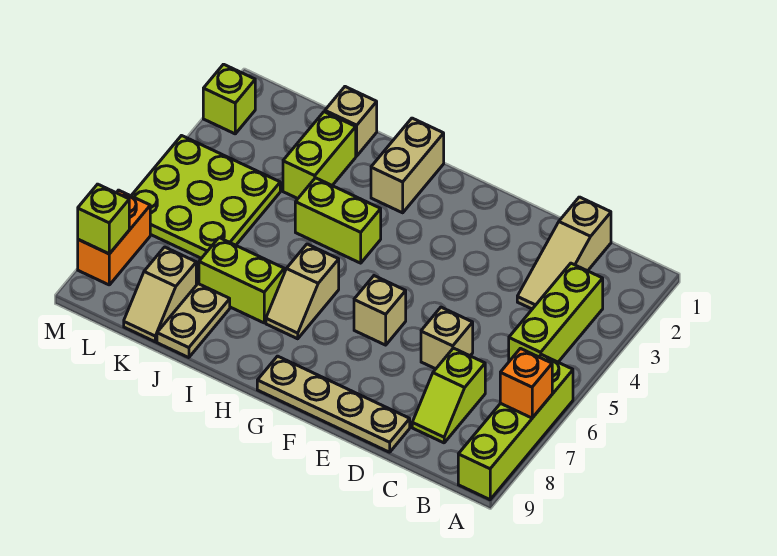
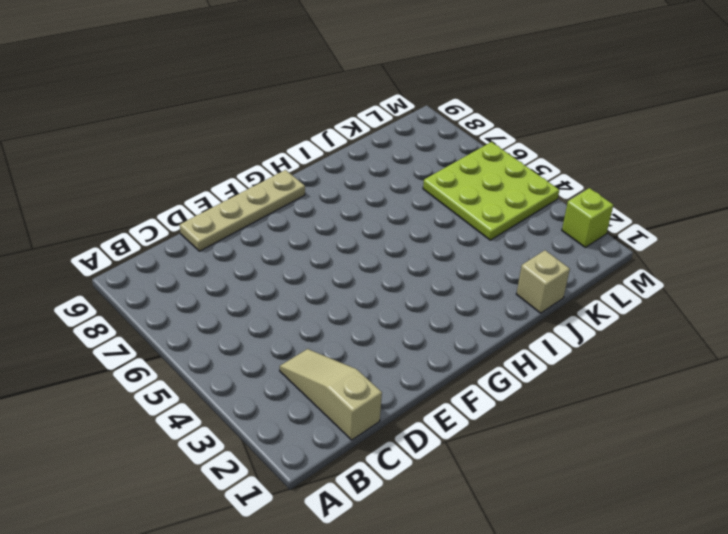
none -> lime 1x4 brick [458,355,573,500]
none -> lime 1x3 brick [509,263,603,362]
none -> lime 1x2 slope [412,348,485,443]

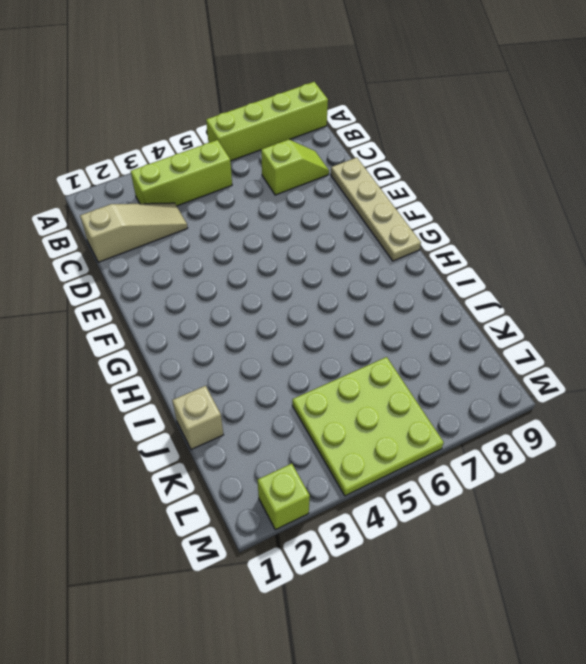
none -> tan 1x1 brick [421,307,473,369]
none -> tan 1x1 brick [354,276,406,345]
none -> tan 1x2 brick [371,118,444,213]

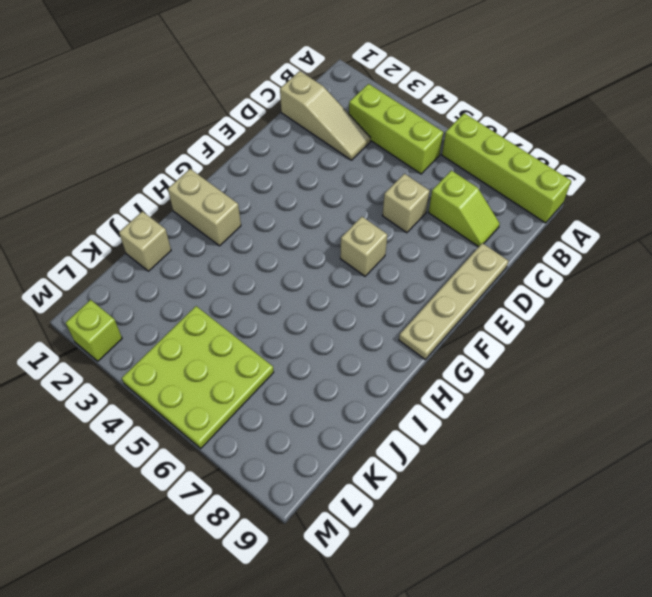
none -> lime 1x2 brick [295,178,381,263]
none -> tan 1x2 slope [266,244,339,339]
none -> lime 1x2 brick [199,238,284,323]

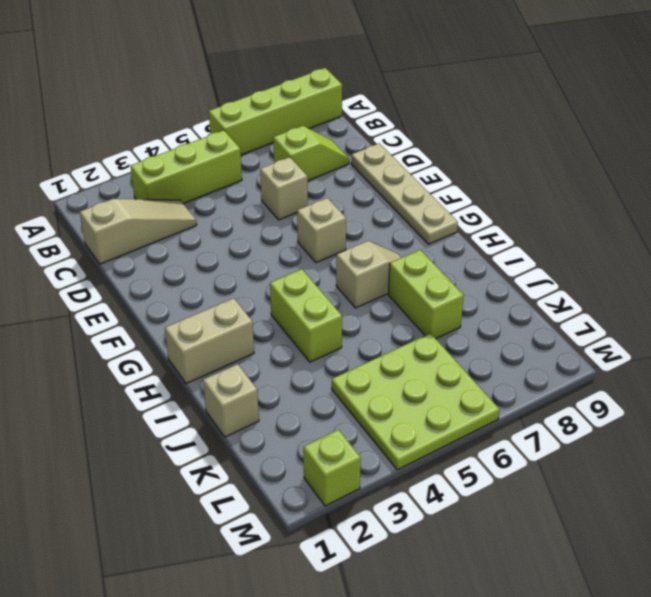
none -> lime 1x2 brick [283,112,356,199]
none -> tan 1x2 plate [157,284,230,358]
none -> tan 1x2 slope [124,247,196,342]

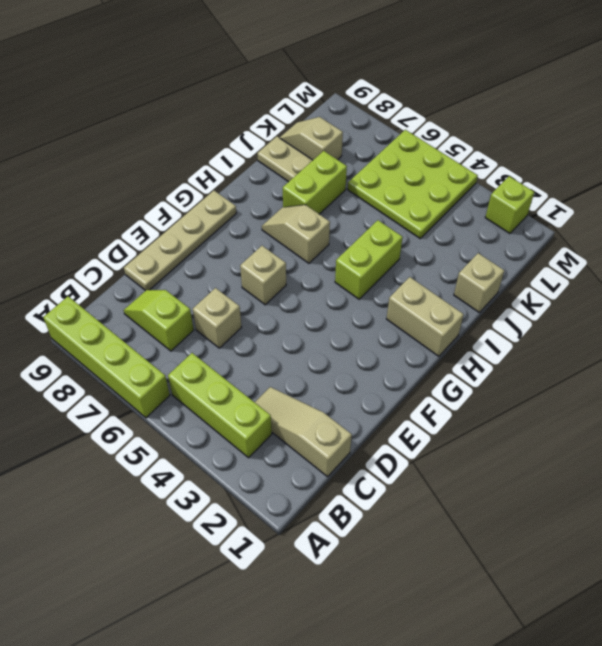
none -> lime 1x2 brick [283,112,356,199]
none -> orange 1x2 brick [78,190,150,285]
none -> orange 1x1 brick [500,348,552,418]

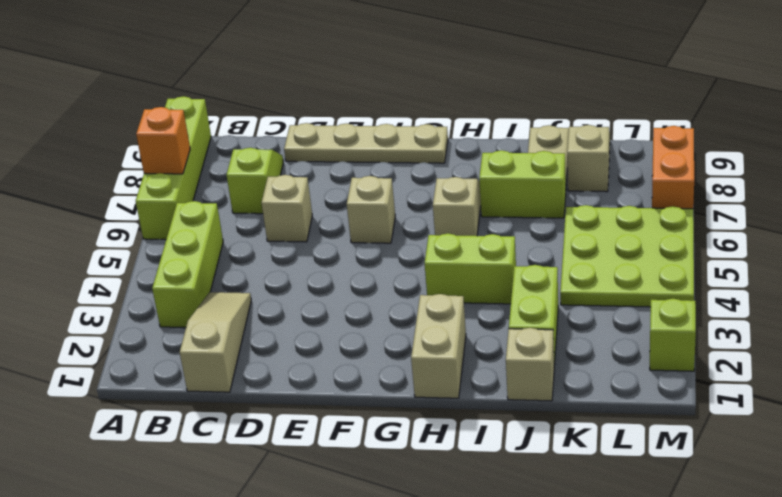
none -> lime 1x1 brick [78,184,129,254]

